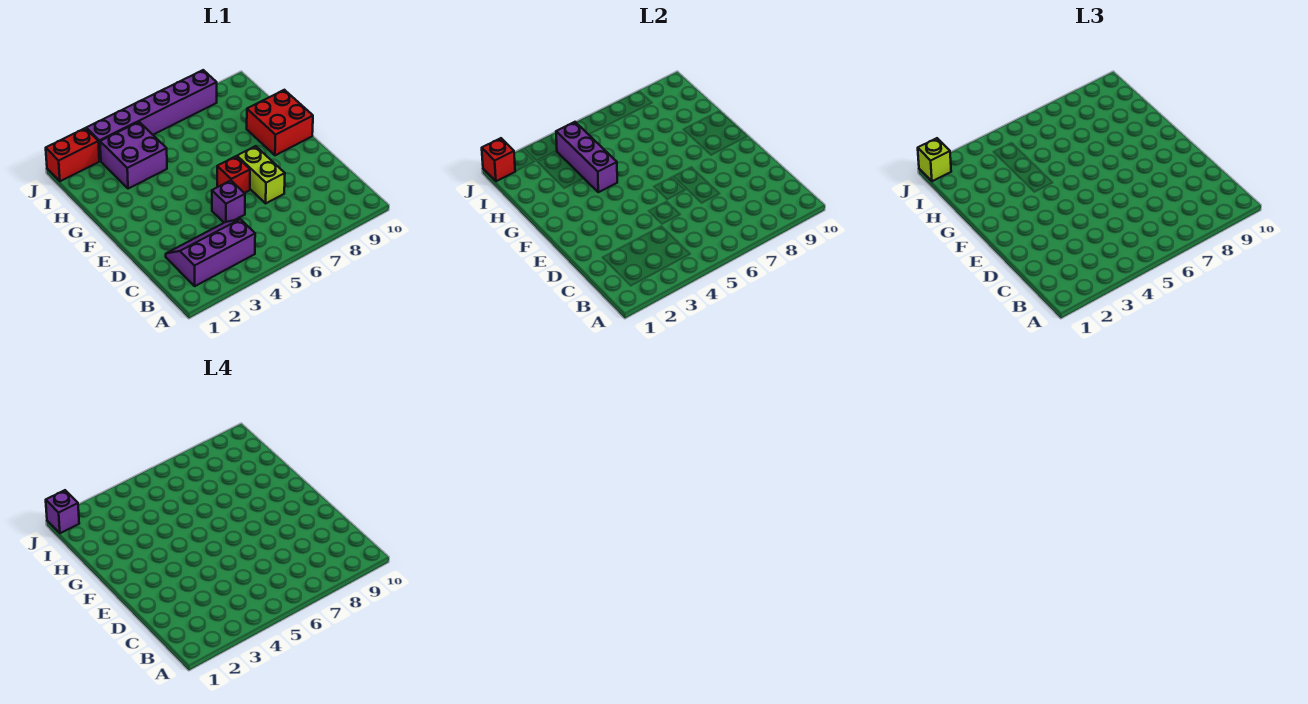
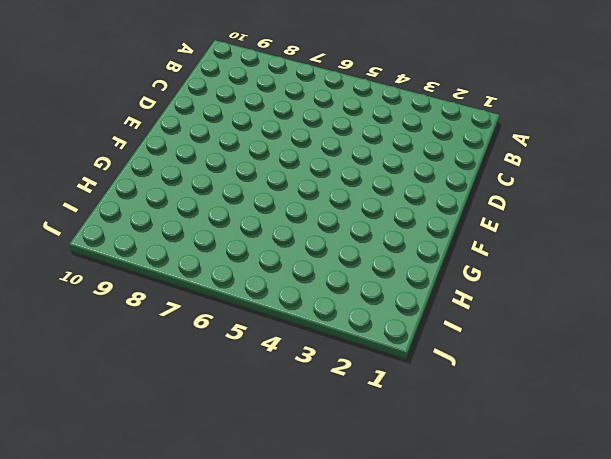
none -> purple 2x3 slope [166,219,255,286]
none -> purple 1x1 brick [212,181,245,223]
none -> lime 1x2 brick [237,146,285,203]

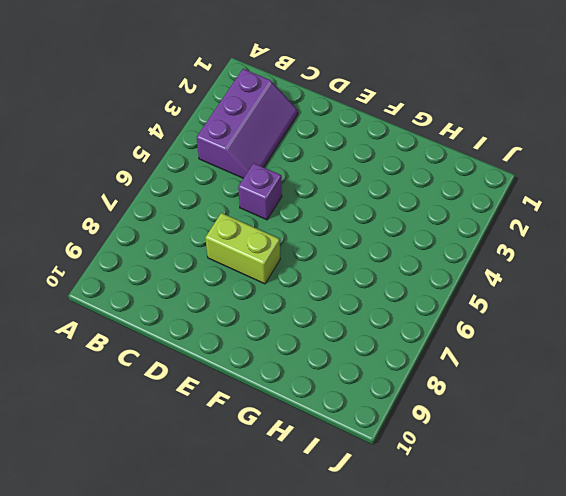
none -> red 1x1 brick [217,156,250,193]
none -> red 2x2 brick [247,90,313,155]
none -> purple 2x2 brick [100,122,167,189]

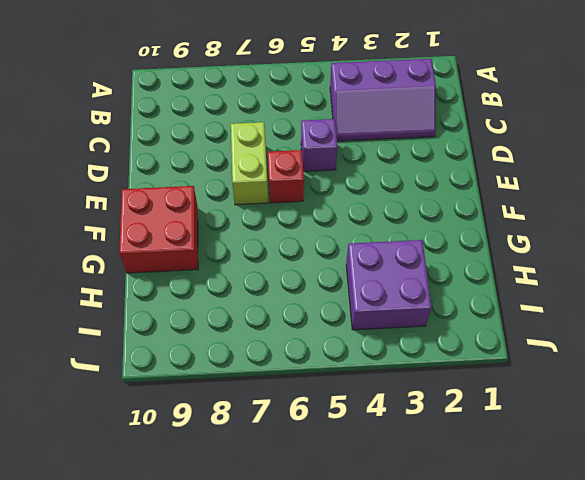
none -> red 1x2 brick [46,128,99,181]
none -> purple 1x6 brick [86,70,217,161]
none -> purple 1x3 brick [556,122,617,192]

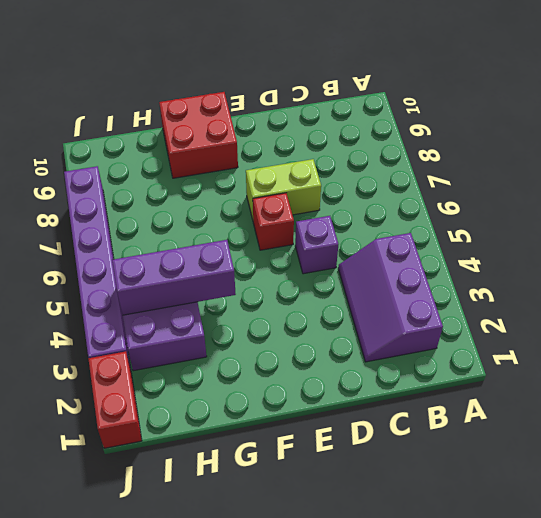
none -> red 1x1 brick [482,138,515,181]
none -> lime 1x1 brick [918,138,951,181]
none -> purple 1x1 brick [46,490,79,533]

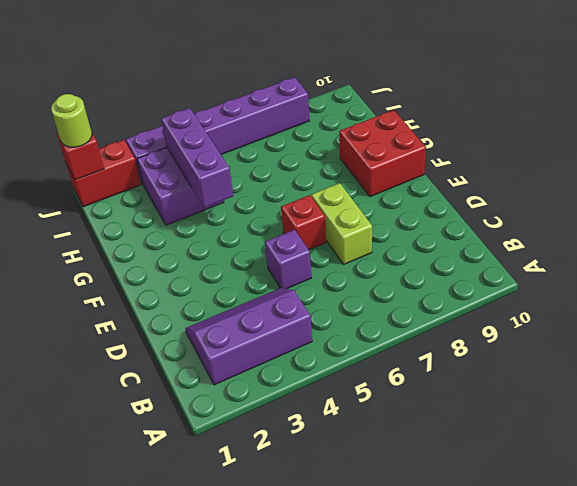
lime 1x1 round brick [51,94,92,147] -> lime 1x1 brick [918,138,951,181]
none -> purple 1x1 brick [46,490,79,533]

